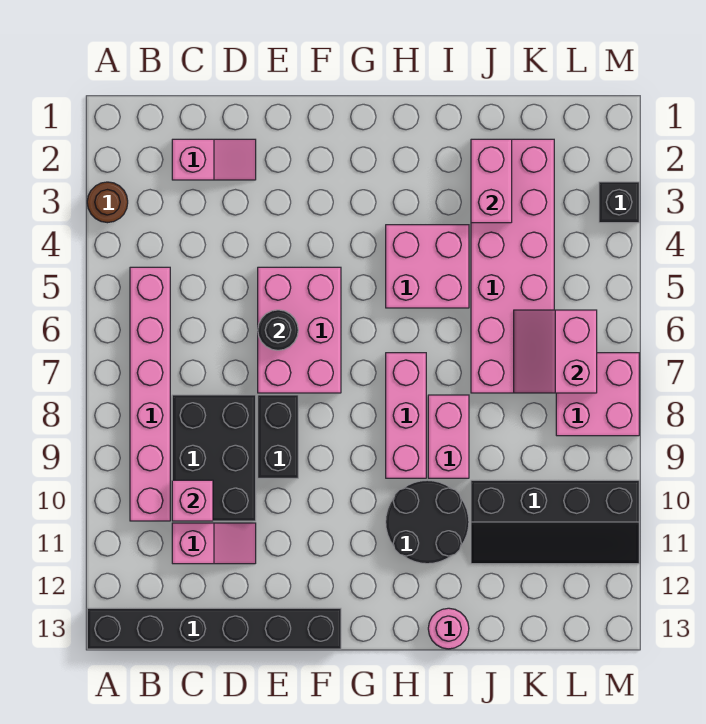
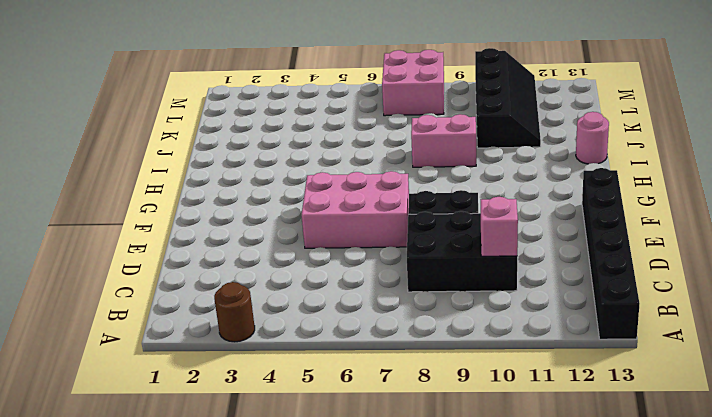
none -> pink 1x6 brick [130,267,170,521]
none -> pink 1x2 slope [172,139,256,180]
none -> pink 1x2 slope [172,523,256,564]

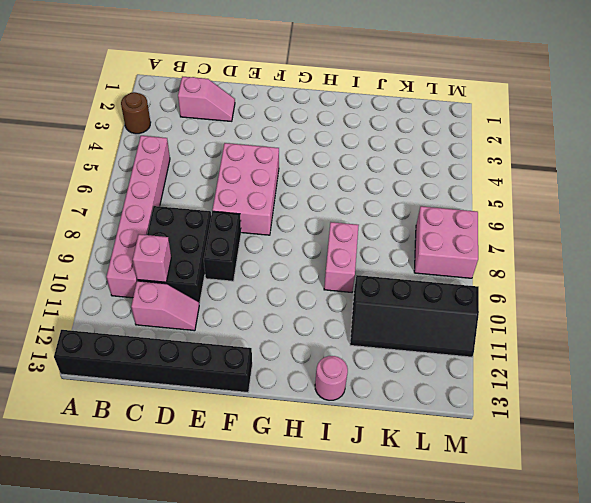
none -> pink 2x2 brick [386,225,469,308]
none -> pink 1x3 brick [386,353,426,478]
none -> black 2x2 round brick [386,480,469,564]

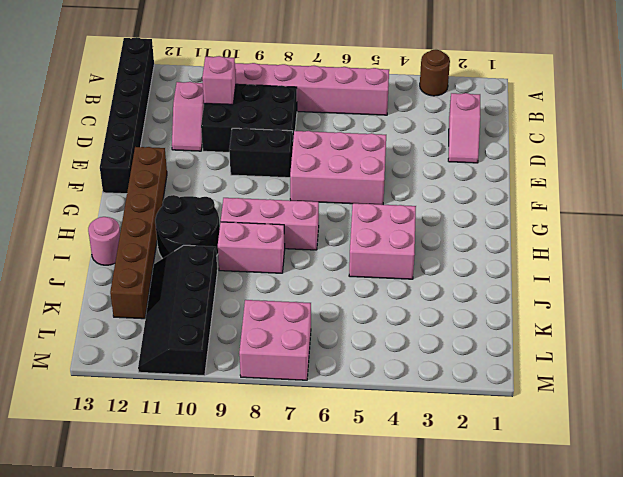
brown 1x6 brick [110,147,167,319] -> none
none -> pink 2x6 brick [471,139,554,393]
none -> black 1x1 brick [599,182,639,223]
none -> black 1x1 round brick [258,310,298,350]

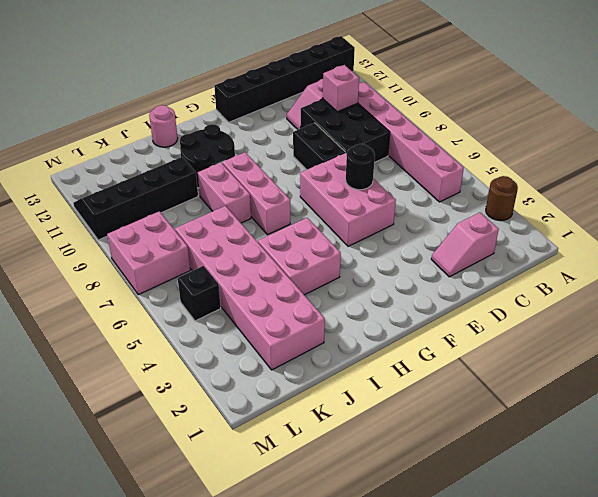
black 1x1 brick [178,266,221,321] -> black 1x1 brick moved to [599,182,639,223]
none -> pink 1x2 brick [471,139,512,223]
none -> pink 2x2 slope [514,310,597,393]

